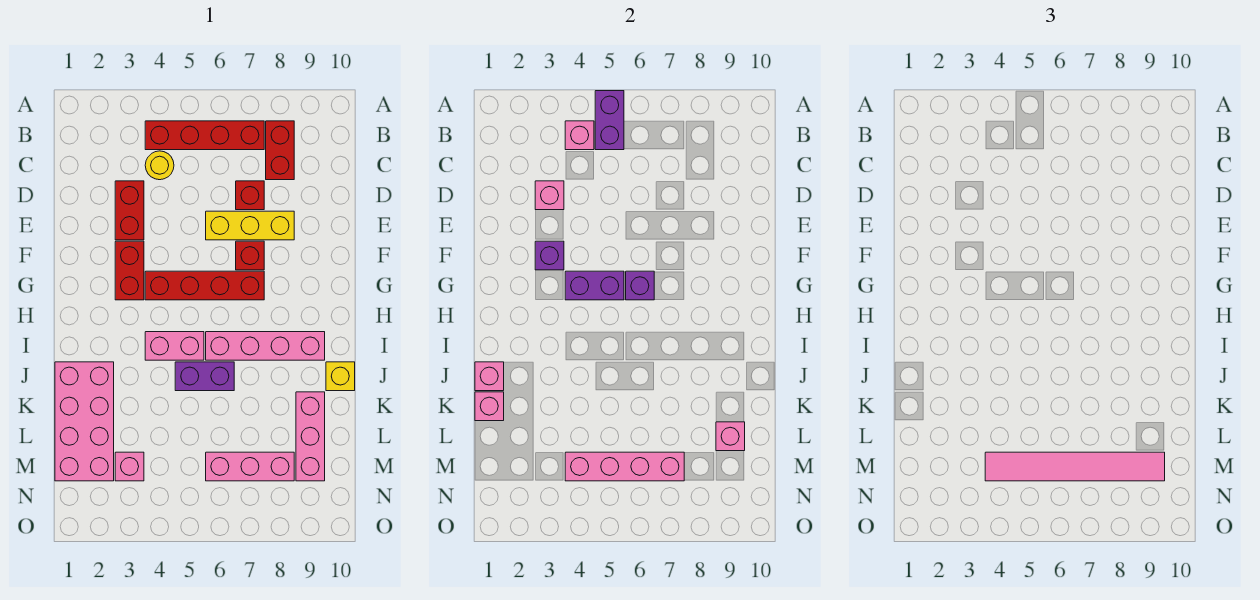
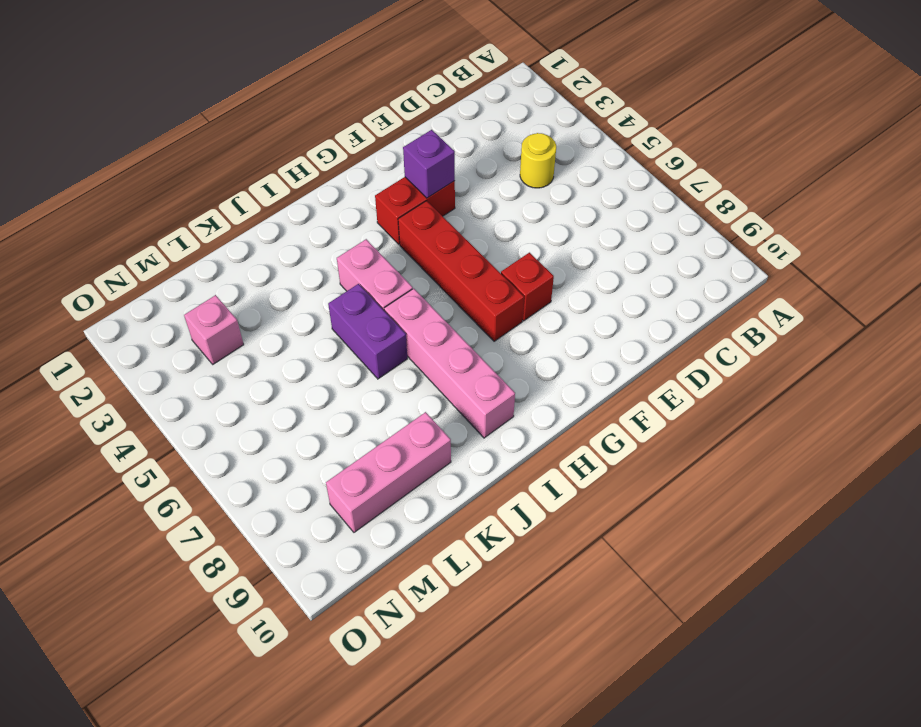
none -> red 1x4 brick [145,121,264,150]
none -> red 1x2 brick [266,121,294,180]
none -> red 1x2 brick [115,181,144,240]

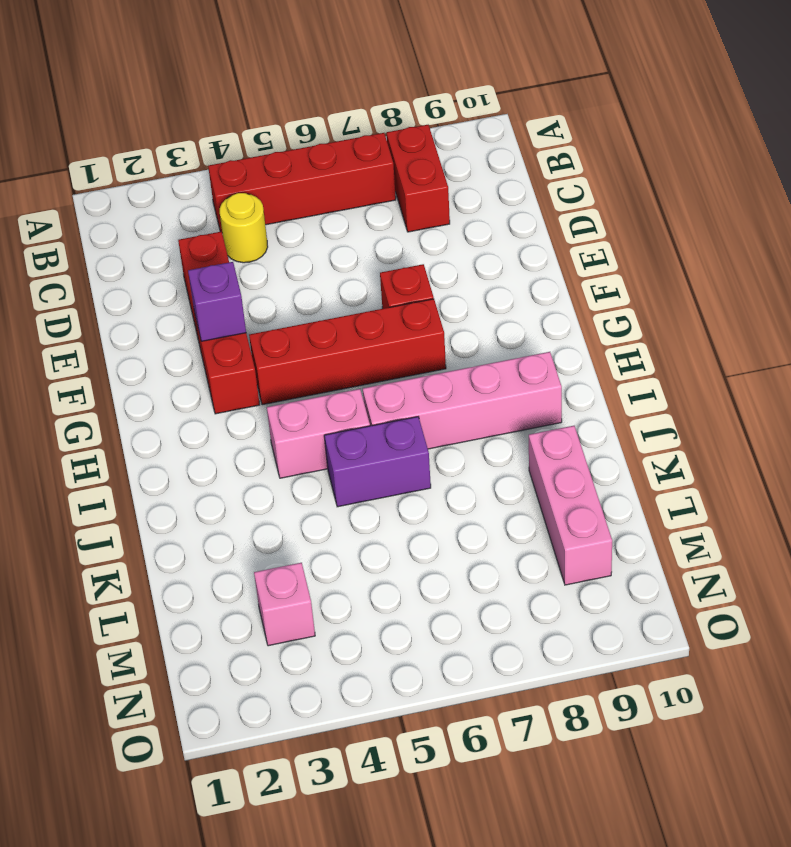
none -> red 1x1 brick [236,181,264,210]
none -> yellow 1x3 brick [206,211,294,240]
none -> pink 2x4 brick [55,362,114,481]

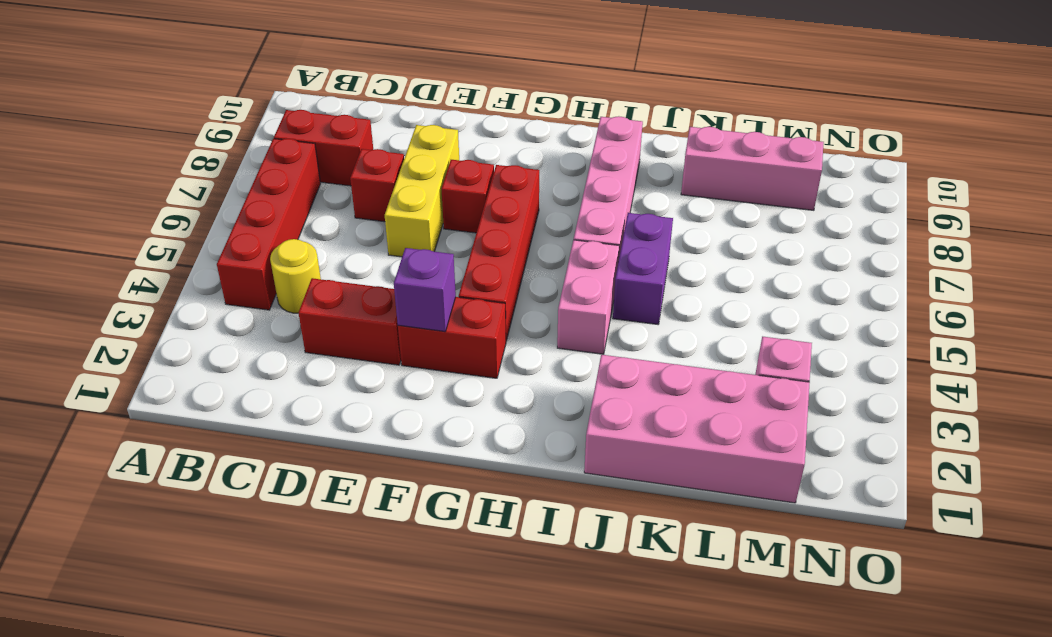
none -> yellow 1x1 brick [326,362,355,391]
none -> pink 1x3 brick [206,452,294,481]
none -> purple 1x2 brick [595,91,624,150]

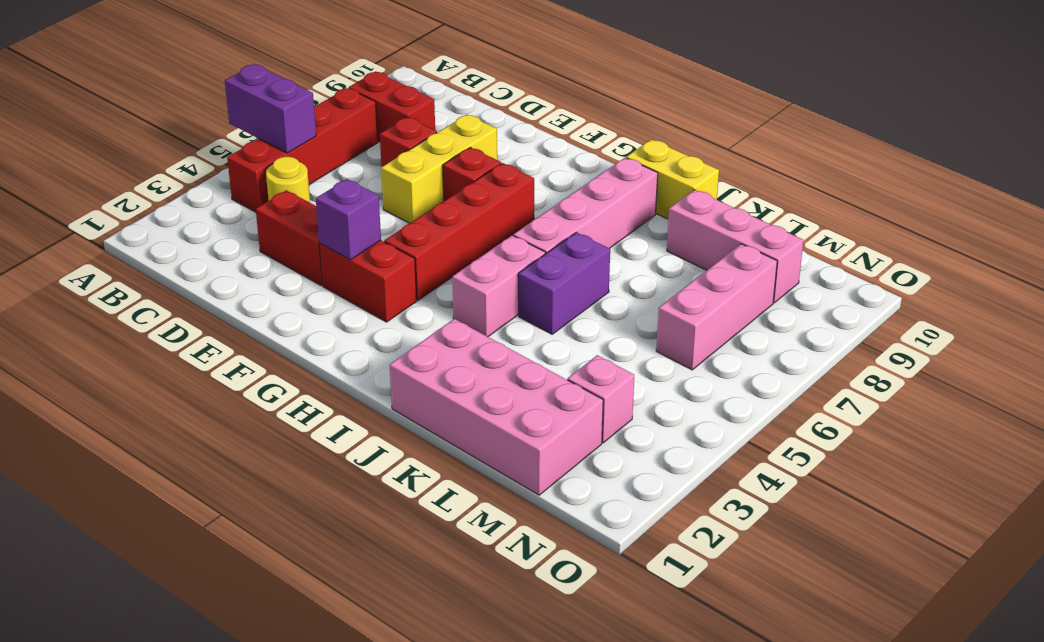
yellow 1x2 brick [626,139,719,220] -> yellow 1x1 brick [326,362,355,391]
none -> pink 1x1 brick [565,121,594,150]
none -> pink 1x1 brick [535,181,564,210]
none -> purple 1x2 brick [565,271,624,300]

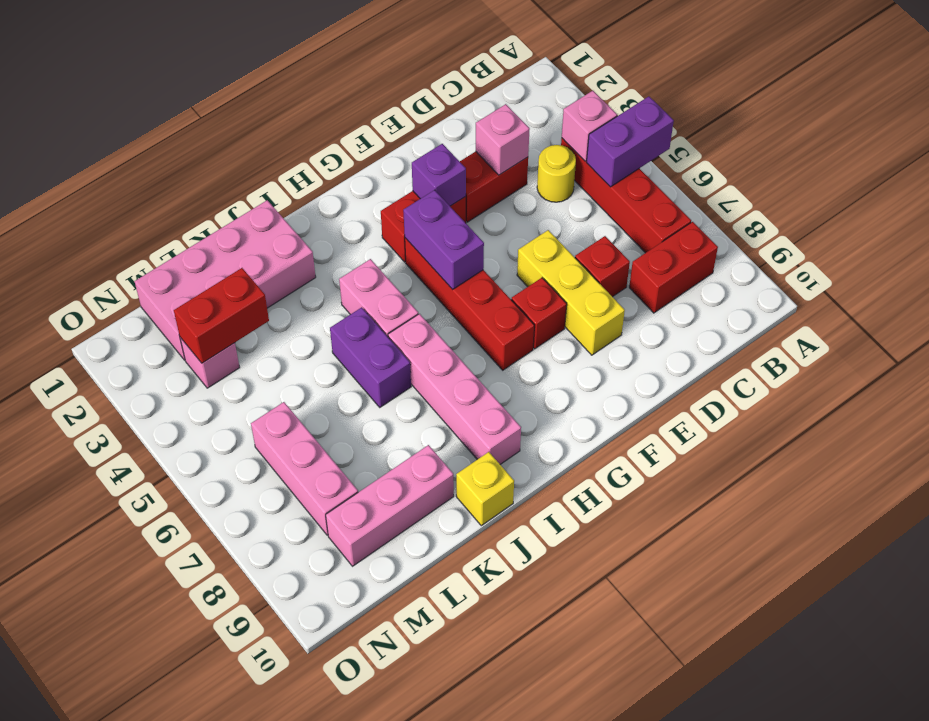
red 1x2 brick [174,268,269,363] -> none
none -> purple 1x1 brick [626,271,654,300]
none -> pink 1x1 brick [475,362,504,391]
none -> pink 1x1 brick [475,392,504,421]

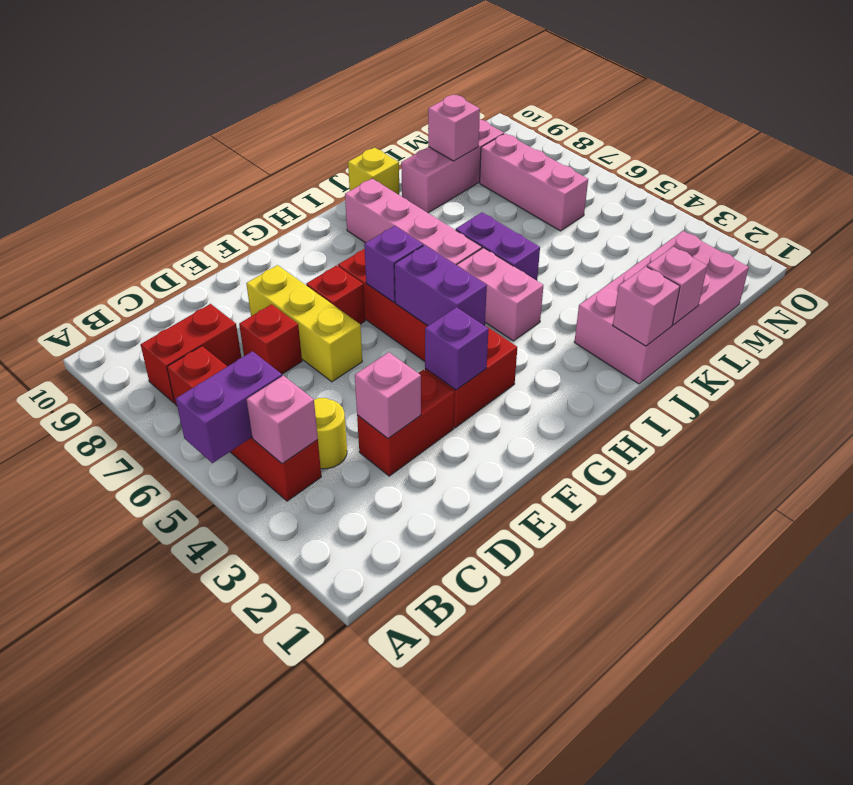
none -> pink 1x1 brick [115,452,144,481]
none -> pink 1x4 brick [565,452,684,481]
none -> pink 1x6 tile [985,452,1165,481]

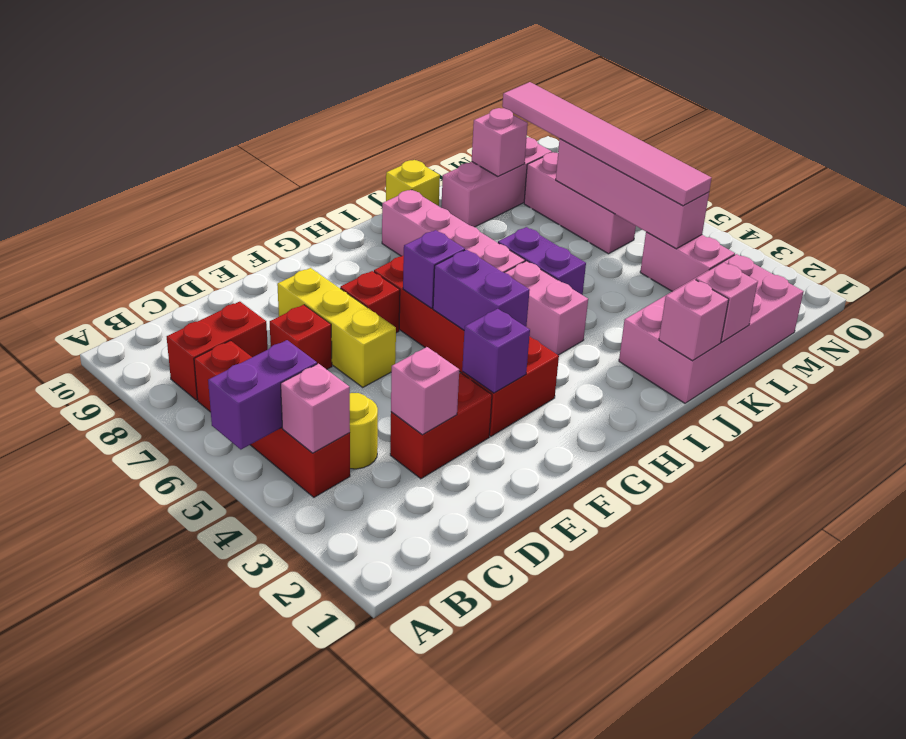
pink 1x2 brick [640,232,735,291] -> pink 1x1 brick [115,452,144,481]

